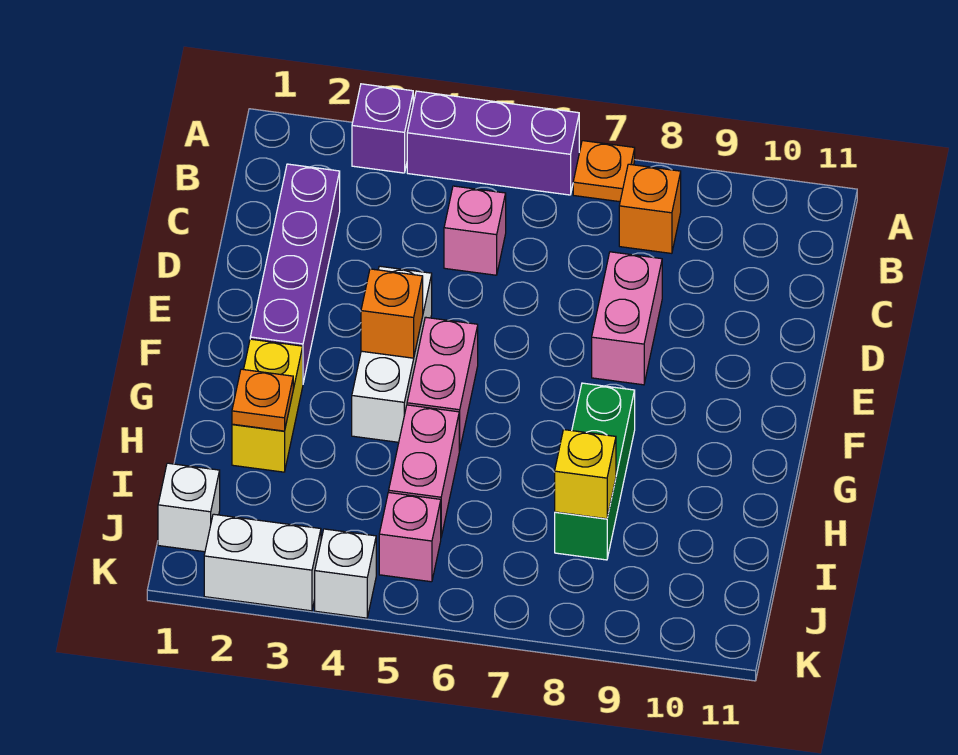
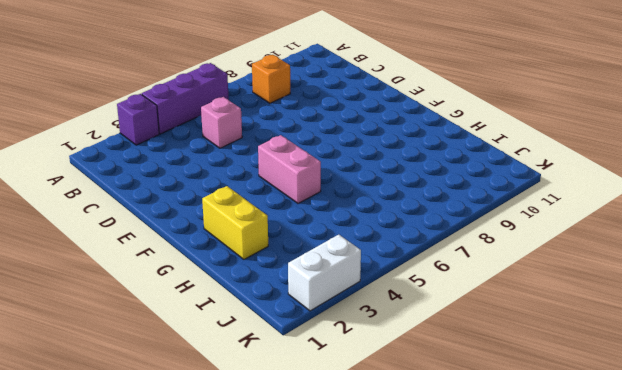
none -> orange 1x1 plate [573,141,635,202]
none -> purple 1x4 brick [250,164,340,383]
none -> pink 1x2 brick [592,252,662,385]

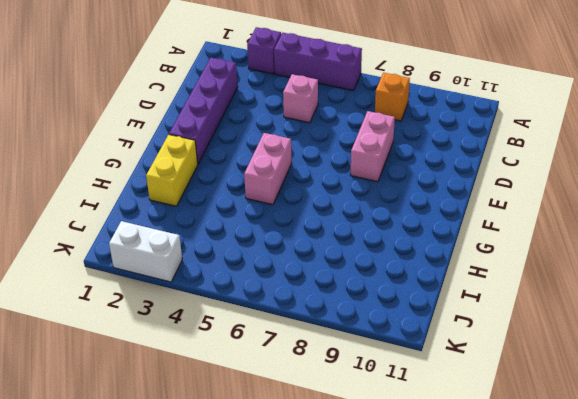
none -> orange 1x1 plate [573,141,635,202]
none -> white 1x3 brick [352,266,432,442]
none -> green 1x3 brick [555,383,635,560]

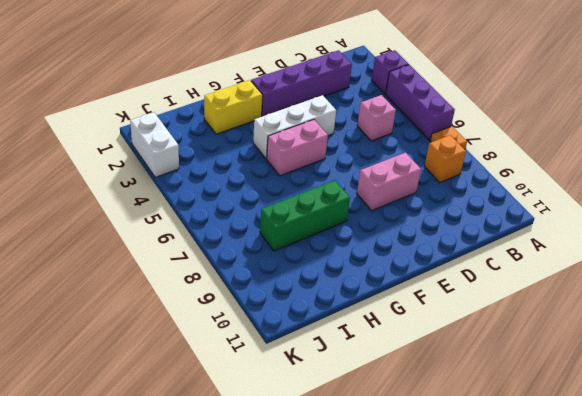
none -> pink 1x2 brick [389,405,459,537]
none -> white 1x1 brick [158,463,220,552]
none -> pink 1x1 brick [379,492,441,582]

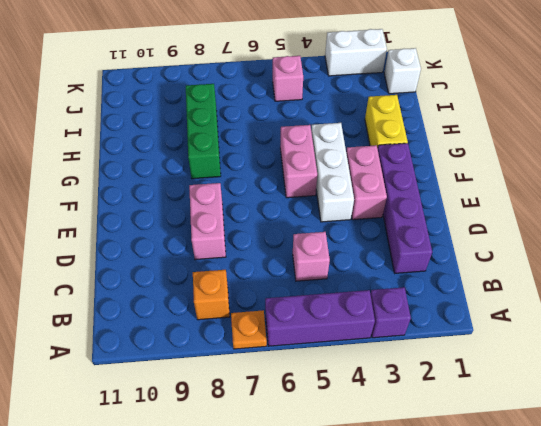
pink 1x2 brick [346,145,387,220] -> pink 1x2 brick moved to [389,405,459,537]
none -> white 1x1 brick [315,529,376,618]
none -> orange 1x1 brick [361,269,423,358]
none -> orange 1x1 plate [232,369,293,431]

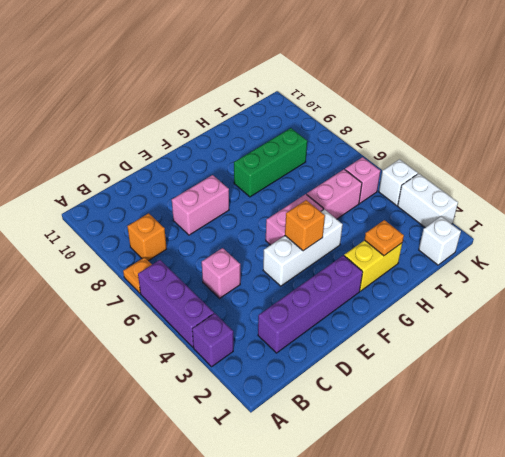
none -> yellow 1x1 brick [555,430,616,519]

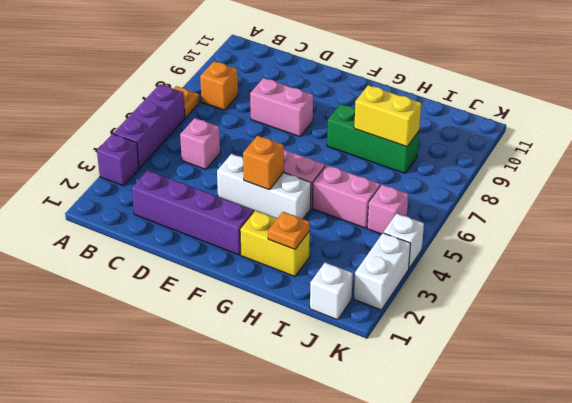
yellow 1x2 brick [354,85,421,147] -> yellow 1x1 brick [555,430,616,519]

